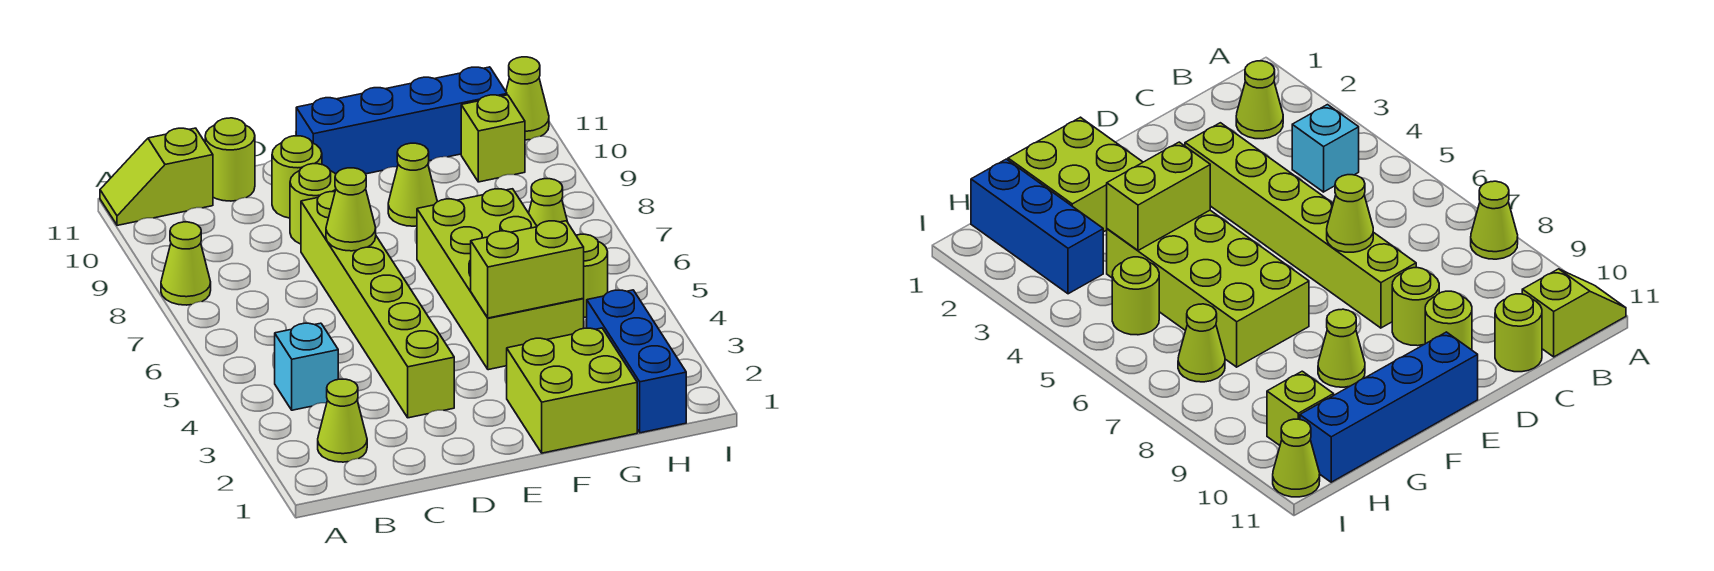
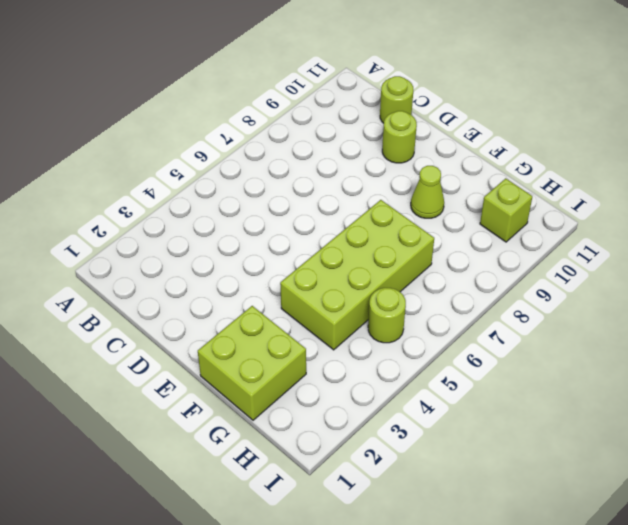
none -> lime 1x1 cone [161,222,211,305]
none -> lime 1x2 slope [100,128,213,225]
none -> lime 1x1 cone [318,379,367,462]

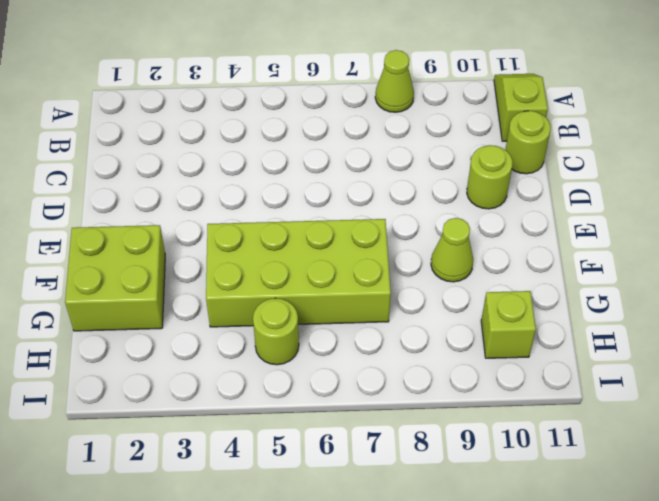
none -> lime 1x1 cone [318,379,367,462]
none -> cyan 1x1 brick [275,323,338,410]
none -> lime 1x6 brick [301,192,454,418]

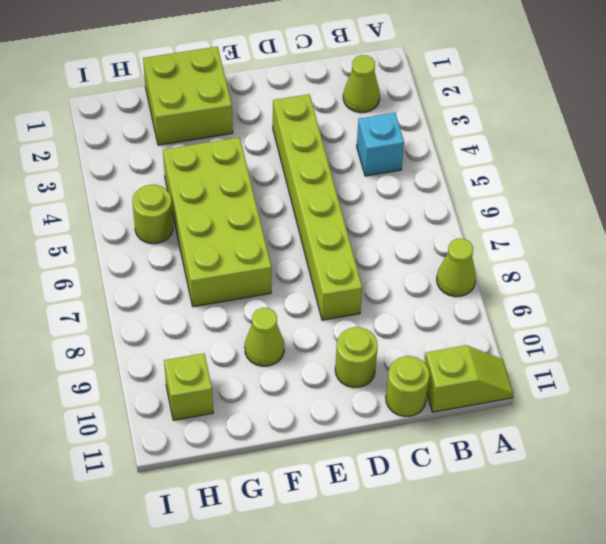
none -> lime 1x1 round brick [290,164,336,244]
none -> blue 1x4 brick [296,67,507,174]
none -> blue 1x3 brick [587,290,686,433]

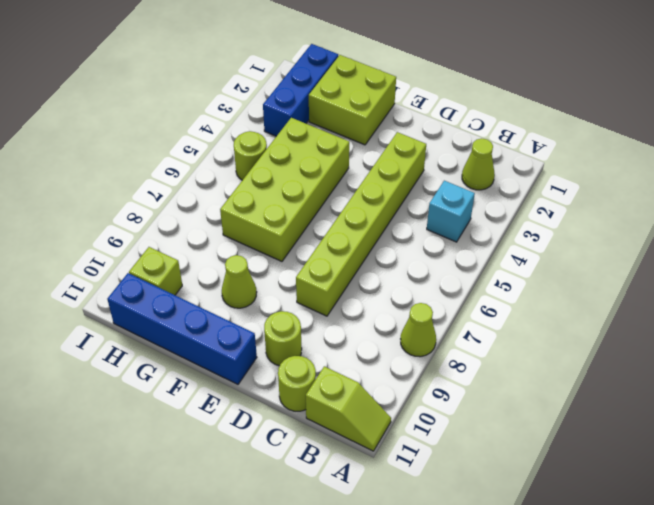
none -> lime 1x1 round brick [290,164,336,244]
none -> lime 1x1 cone [529,179,567,226]
none -> lime 1x1 cone [506,57,549,140]

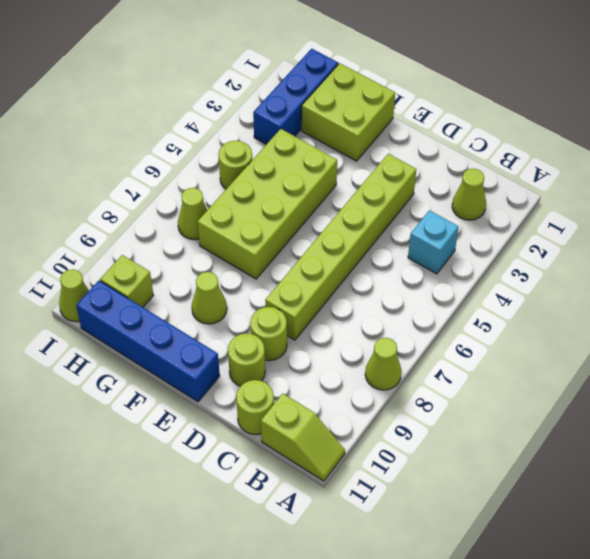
none -> lime 1x1 cone [326,168,376,251]
none -> lime 1x2 brick [471,221,584,318]

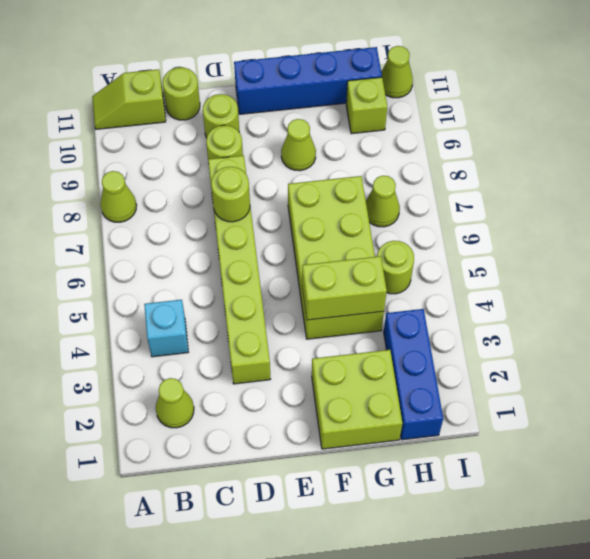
lime 1x1 round brick [211,167,250,222] -> lime 1x1 cone [326,168,376,251]

